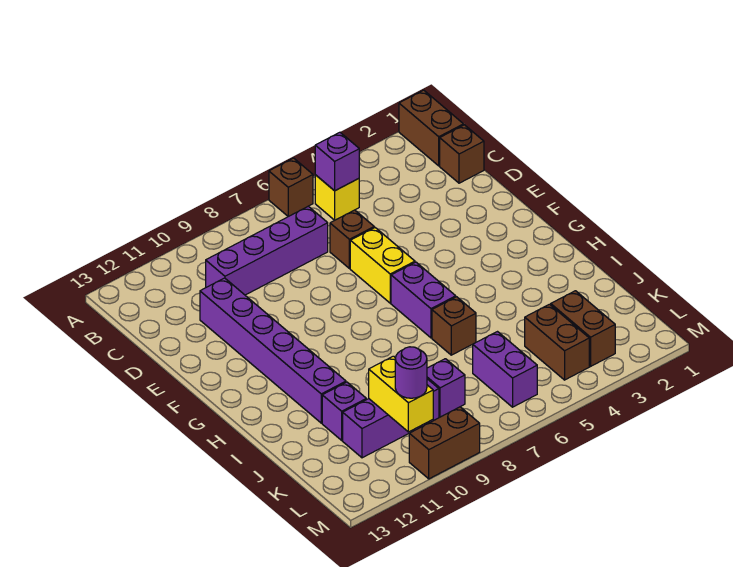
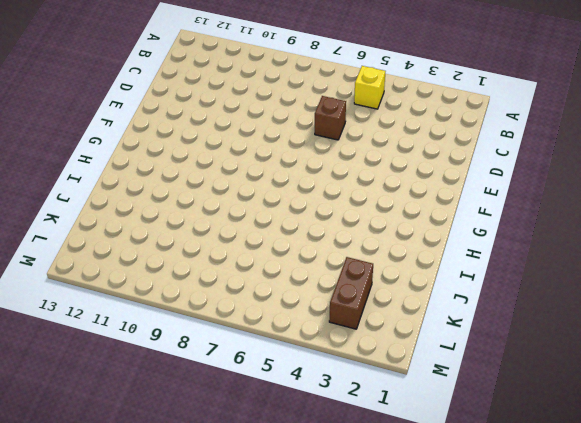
none -> brown 1x2 brick [399,90,463,166]
none -> brown 1x1 brick [269,158,313,216]
none -> brown 1x1 brick [440,125,484,183]

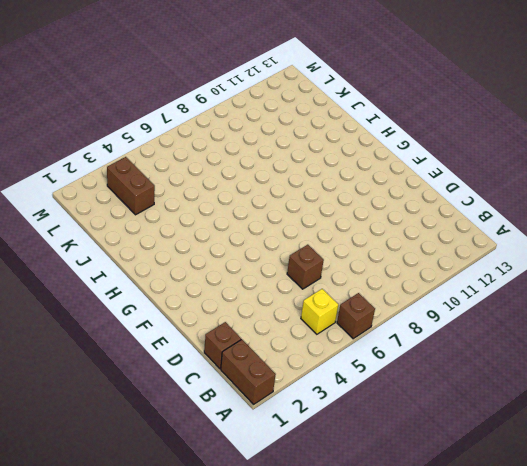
none -> purple 1x4 brick [206,206,328,295]
none -> purple 1x6 brick [200,278,346,423]
none -> yellow 1x2 brick [350,228,415,303]

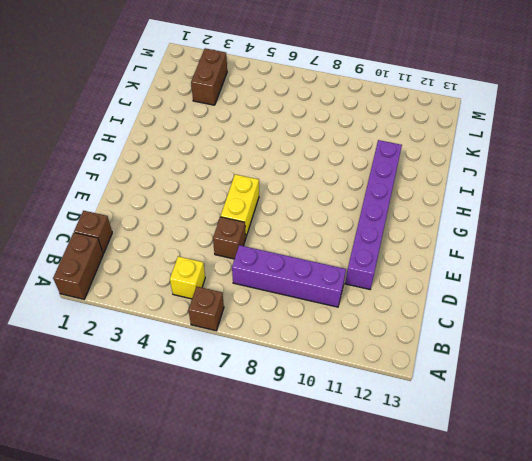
none -> purple 1x2 brick [391,262,456,338]
none -> brown 1x1 brick [432,297,476,355]
none -> purple 1x1 brick [322,382,366,440]

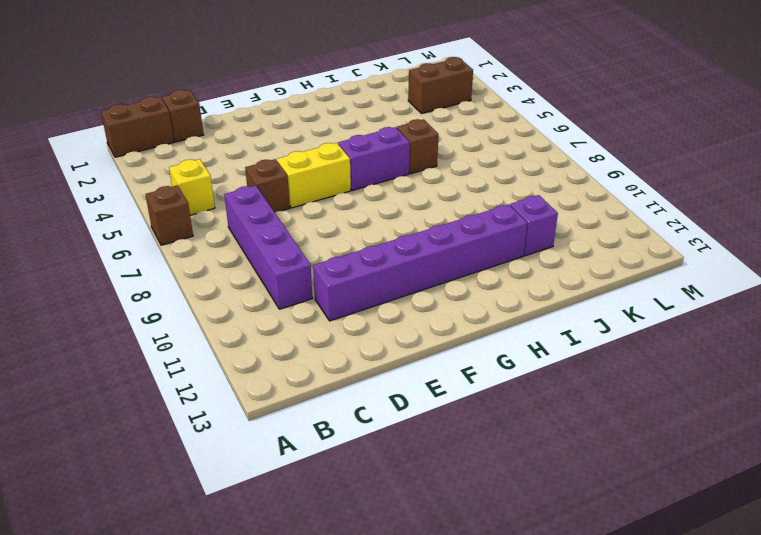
none -> brown 1x2 brick [525,304,589,380]
none -> purple 1x2 brick [473,332,537,407]
none -> purple 1x1 brick [427,359,465,417]

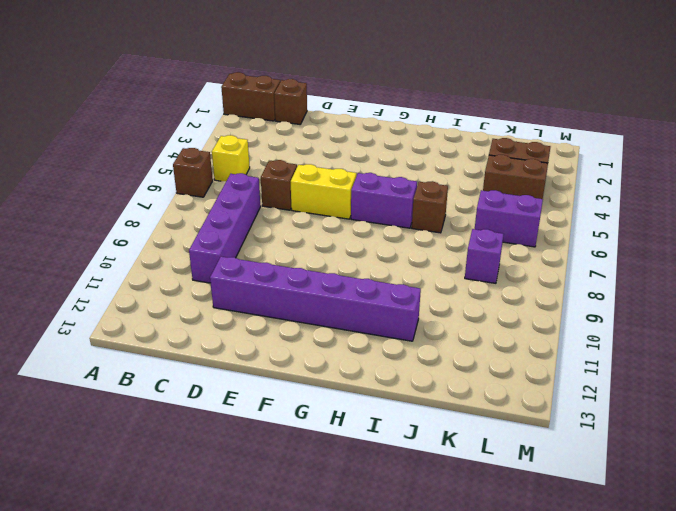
none -> purple 1x1 brick [322,382,366,440]
none -> purple 1x3 brick [343,379,439,458]
none -> brown 1x2 brick [409,407,480,479]

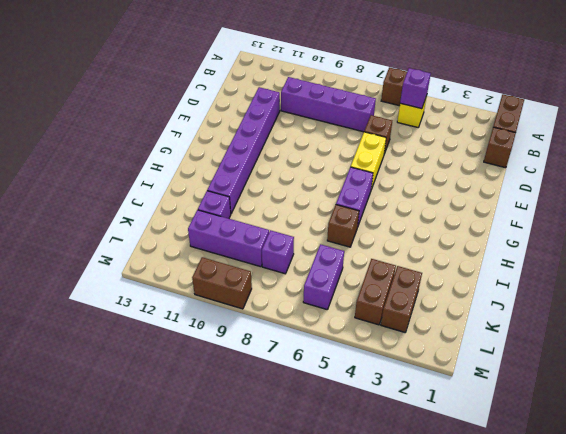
none -> yellow 1x2 brick [369,356,433,432]
none -> purple 1x1 round brick [395,347,427,398]

